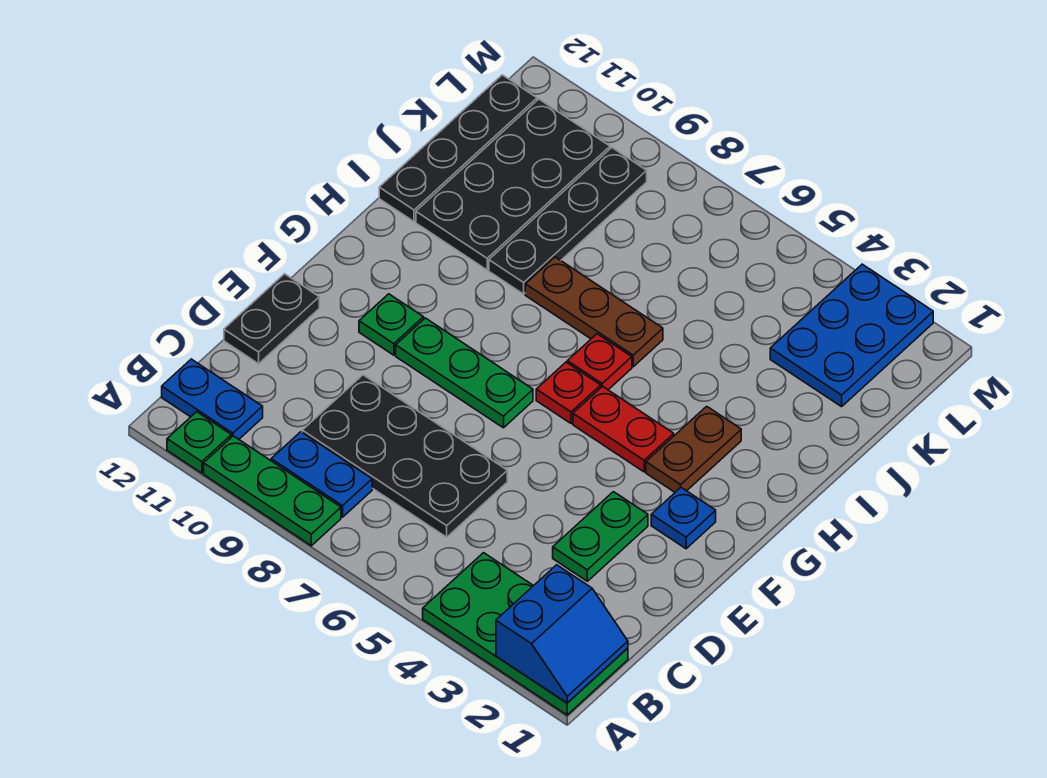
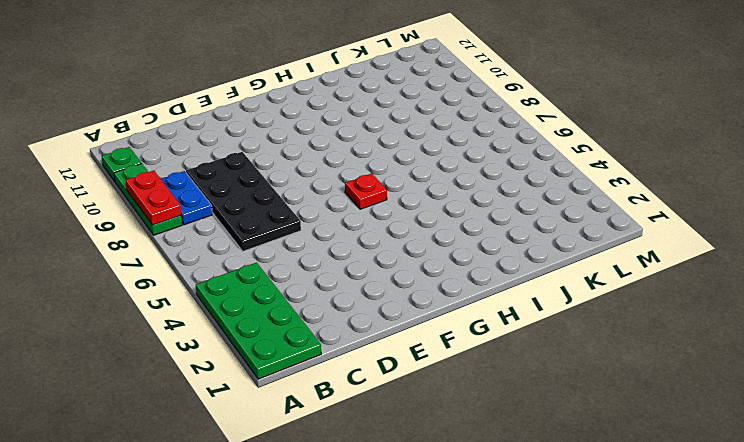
red 1x2 plate [125,171,181,225] -> red 1x2 plate moved to [573,386,674,472]
none -> blue 1x2 plate [162,359,263,439]
none -> green 1x2 plate [553,492,648,581]
none -> black 1x2 plate [224,274,319,364]

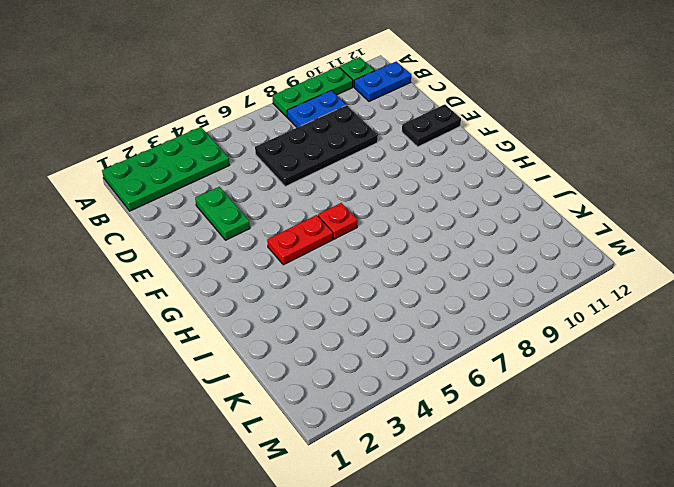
black 1x2 plate [402,104,461,147] -> black 1x2 plate turned to [224,274,319,364]
none -> blue 1x1 plate [651,488,716,549]
none -> green 1x3 plate [396,318,533,428]
none -> green 1x1 plate [359,294,424,355]

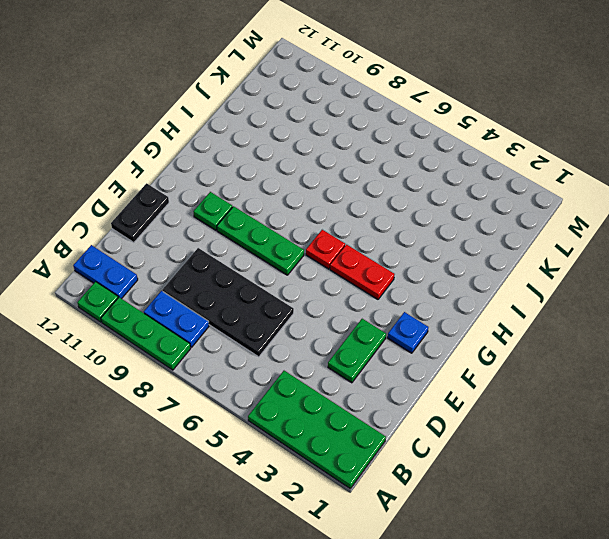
none -> brown 1x2 plate [646,406,741,492]
none -> red 1x1 plate [567,334,632,390]
none -> brown 1x3 plate [525,257,663,367]

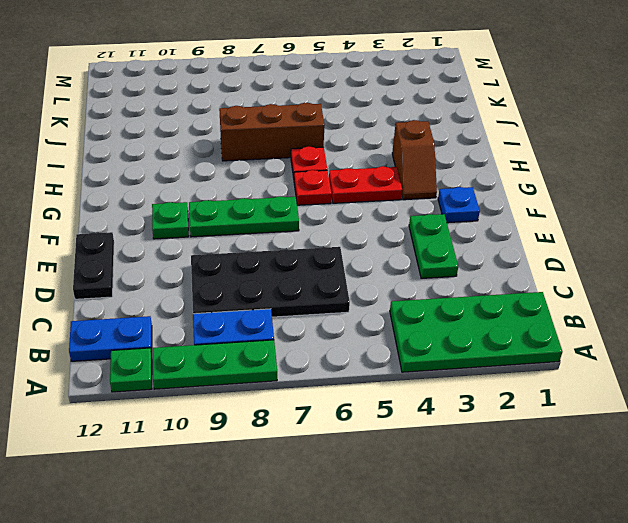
brown 1x2 slope [392,120,437,200] -> brown 1x2 plate [646,406,741,492]
brown 1x3 brick [219,103,325,161] -> brown 1x3 plate [525,257,663,367]
none -> black 1x4 plate [489,148,647,294]
none -> black 2x4 plate [416,99,610,270]
none -> black 1x4 plate [379,75,537,221]

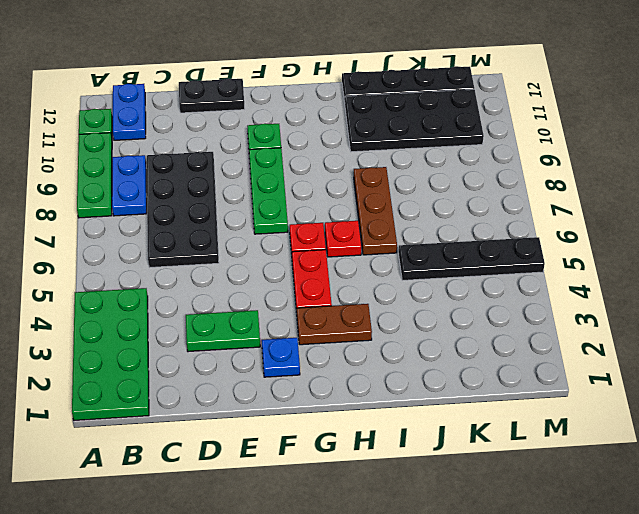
black 1x4 plate [399,237,545,280] -> black 1x4 plate moved to [489,148,647,294]
none -> blue 2x3 plate [770,264,933,407]
none -> blue 2x2 slope [496,565,628,703]

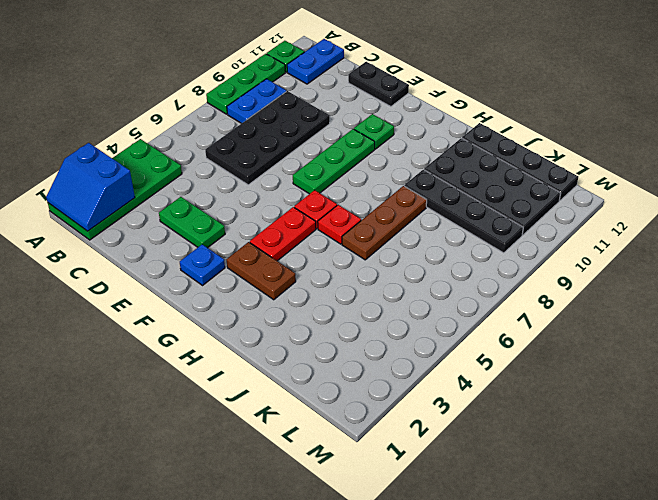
none -> blue 2x3 plate [770,264,933,407]

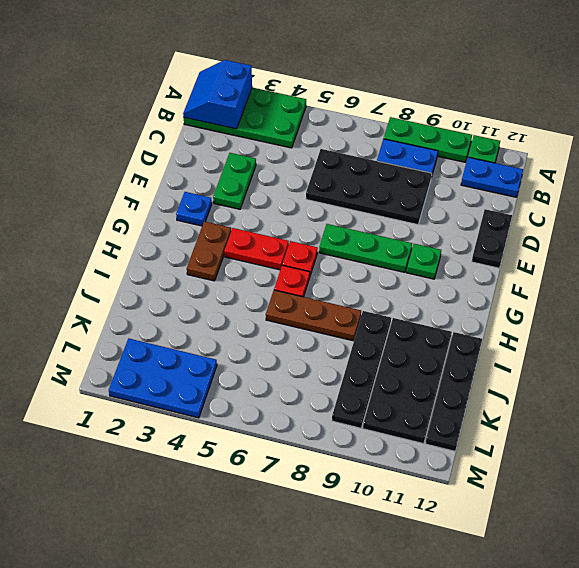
blue 2x3 plate [109,338,217,418] -> blue 2x3 plate turned to [770,264,933,407]

